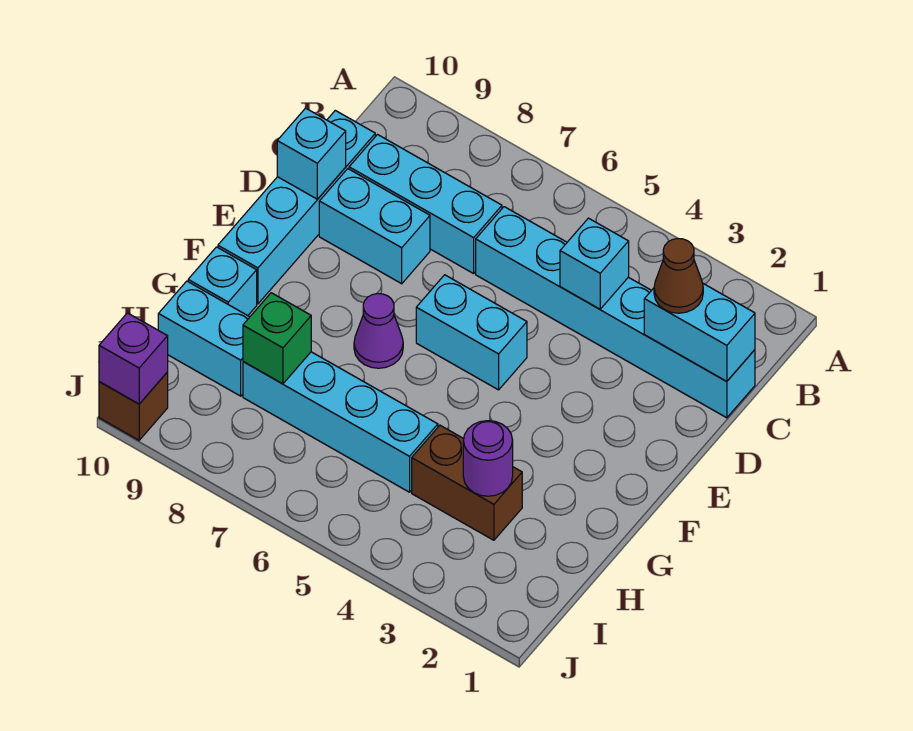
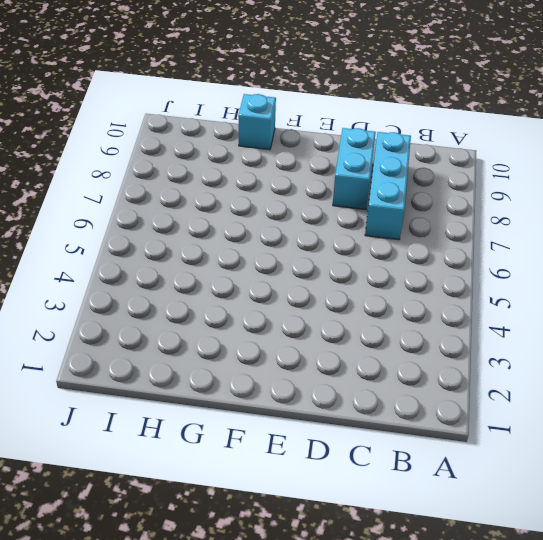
none -> cyan 1x6 brick [476,207,755,418]
none -> cyan 1x4 brick [218,110,375,304]
none -> cyan 1x2 brick [416,275,527,390]

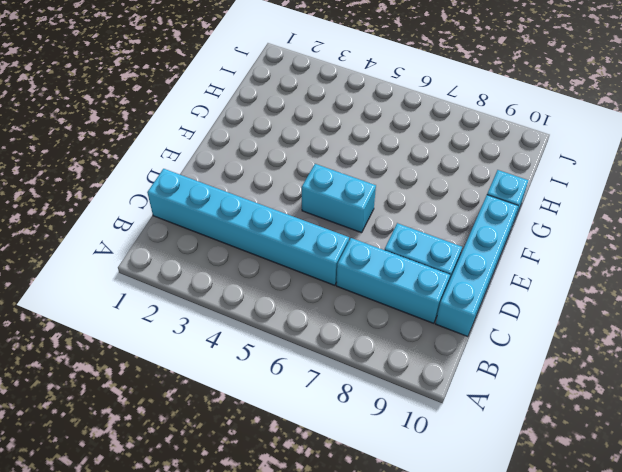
none -> purple 1x1 cone [354,294,403,368]
none -> brown 1x2 brick [412,425,522,540]
none -> cyan 1x4 brick [243,352,438,492]

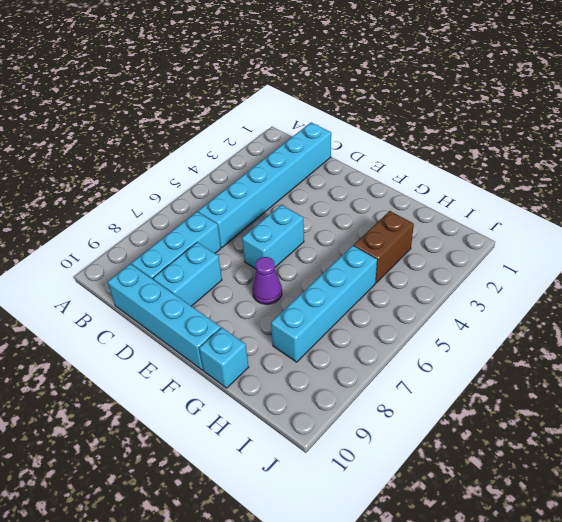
none -> cyan 1x2 brick [158,281,249,396]
none -> brown 1x1 brick [99,372,168,440]
none -> cyan 1x2 brick [644,283,755,382]

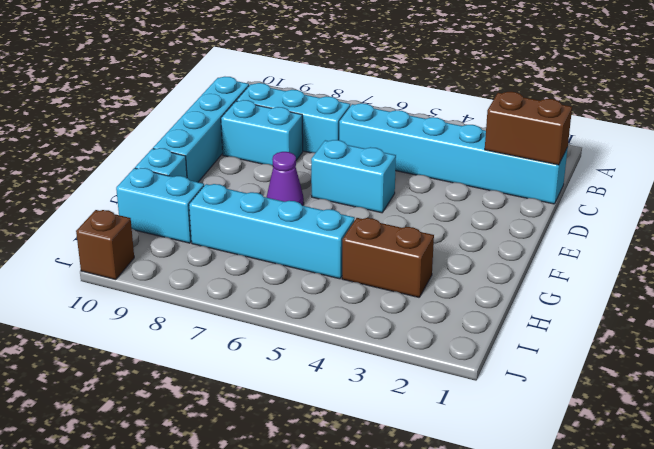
brown 1x2 brick [485,92,572,165] -> cyan 1x2 brick [644,283,755,382]
none -> cyan 1x1 brick [560,218,629,309]
none -> cyan 1x1 brick [277,108,346,199]
none -> purple 1x1 round brick [463,421,513,496]

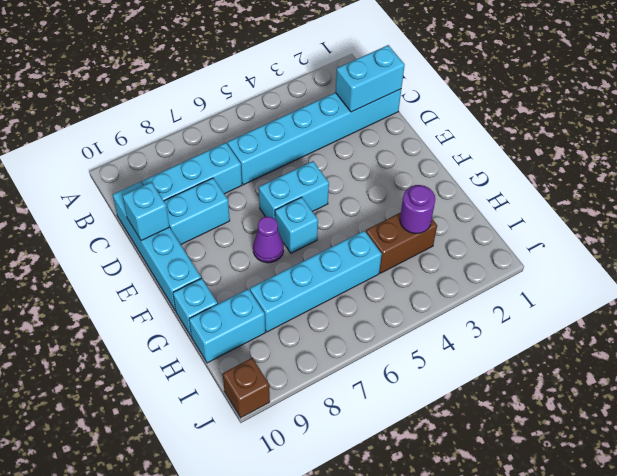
cyan 1x1 brick [275,197,318,253] -> cyan 1x1 brick moved to [560,218,629,309]
none -> green 1x1 brick [243,293,311,384]
none -> purple 1x1 brick [99,313,168,404]
none -> brown 1x1 cone [654,239,703,313]

